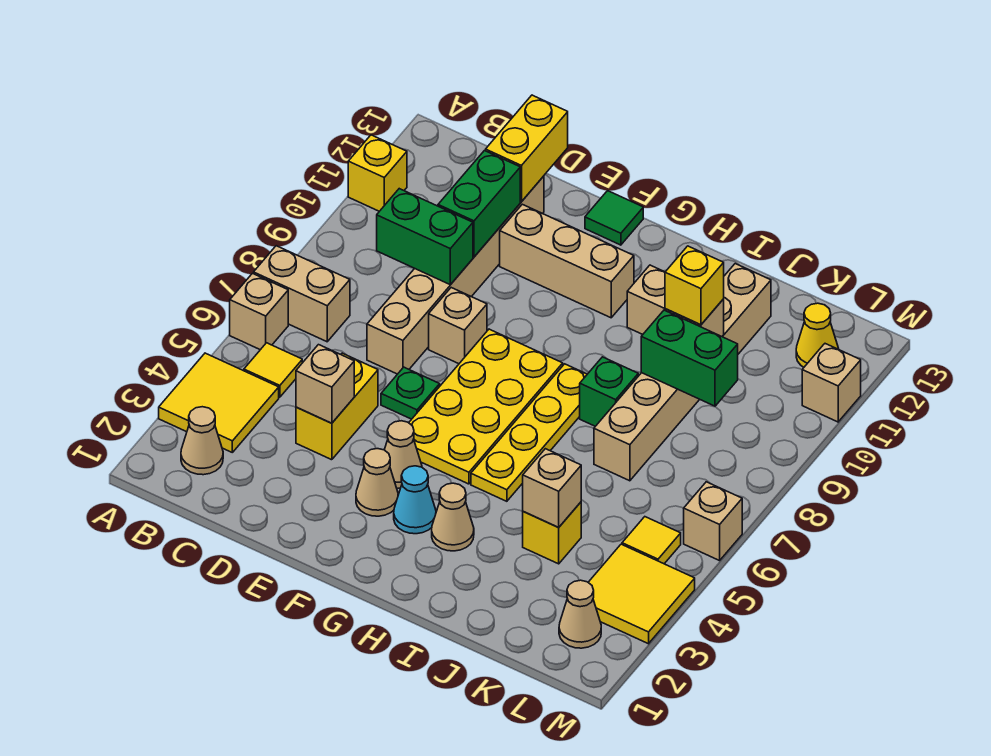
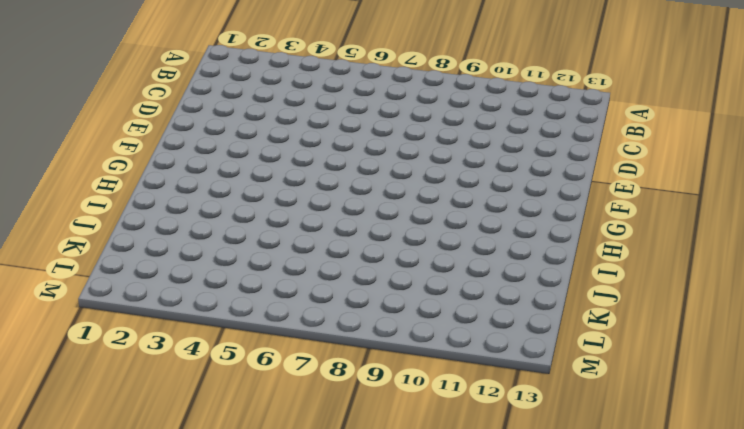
none -> yellow 2x2 tile [159,353,279,452]
none -> tan 1x1 brick [230,274,288,350]
none -> tan 1x2 brick [254,246,350,342]
none -> yellow 1x1 brick [348,135,407,211]

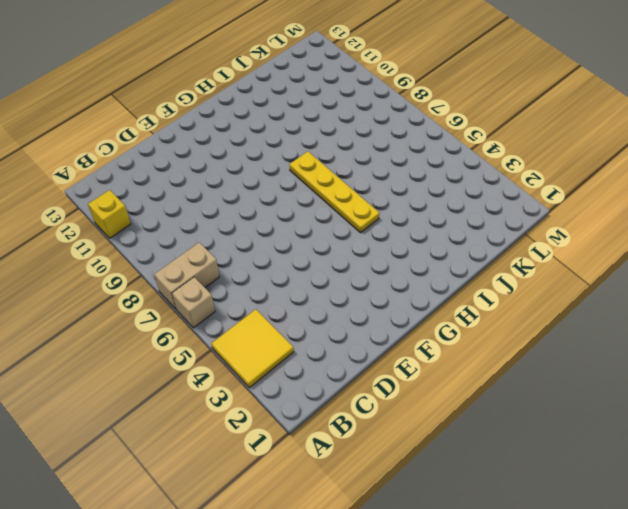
none -> tan 1x1 cone [181,407,223,475]
none -> yellow 1x1 tile [244,343,302,397]
none -> yellow 1x2 brick [296,353,378,460]
none -> tan 1x6 brick [367,176,544,374]

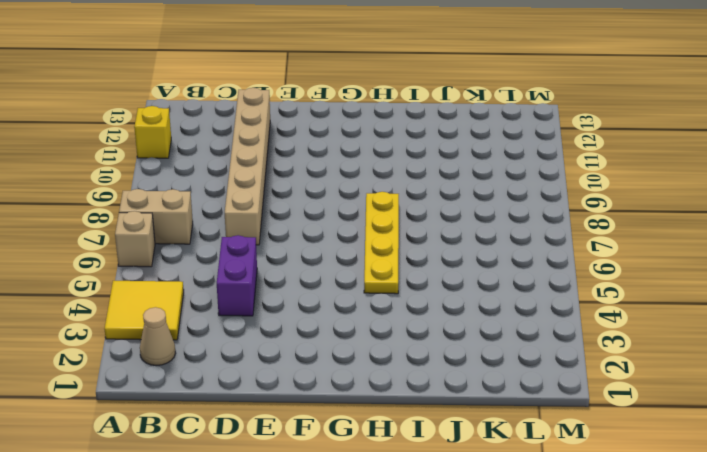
purple 1x2 brick [217,235,257,316] -> yellow 1x2 brick [296,353,378,460]
none -> yellow 1x1 tile [244,343,302,397]
none -> green 1x1 plate [381,367,440,419]
none -> tan 1x1 brick [429,288,487,364]
none -> tan 1x3 brick [500,204,634,318]

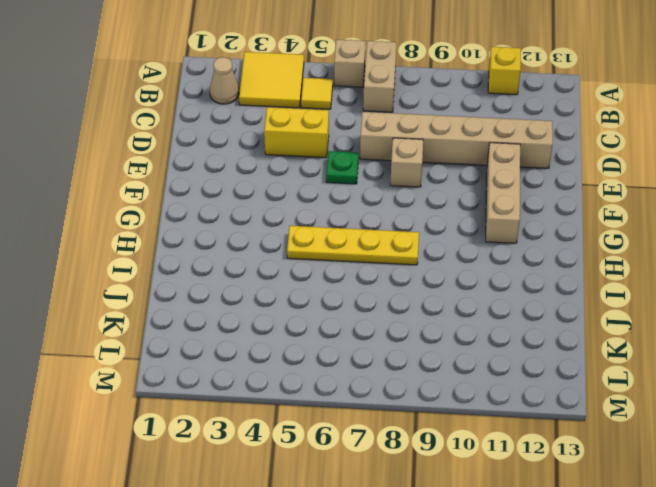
none -> tan 1x1 cone [356,449,398,516]
none -> tan 1x1 cone [384,421,422,488]
none -> yellow 2x4 plate [409,329,563,484]
none -> green 1x1 tile [585,191,643,245]

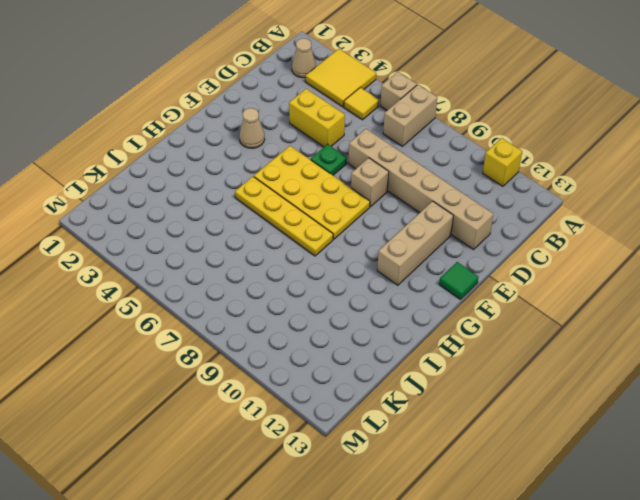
none -> tan 1x1 cone [384,421,422,488]
none -> cyan 1x1 cone [394,466,436,534]
none -> tan 1x1 cone [432,483,474,551]
none -> green 1x1 brick [580,357,638,426]

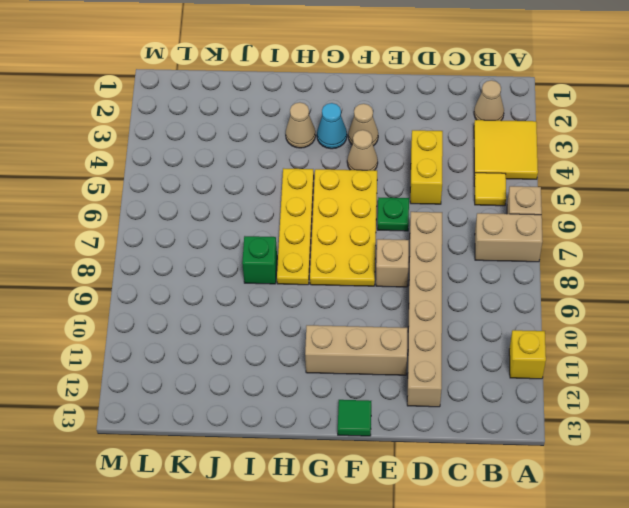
none -> yellow 1x1 brick [523,502,581,564]
none -> tan 1x6 brick [594,264,771,481]
none -> tan 1x1 cone [559,580,601,648]
none -> yellow 2x2 tile [588,544,695,644]

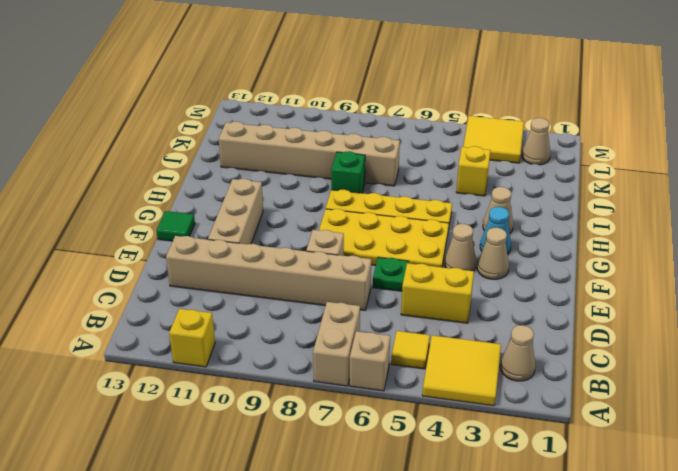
none -> yellow 1x1 tile [622,517,681,564]
none -> yellow 1x1 cone [796,303,839,367]
none -> tan 1x1 brick [684,482,742,561]
none -> tan 1x1 brick [802,344,861,422]

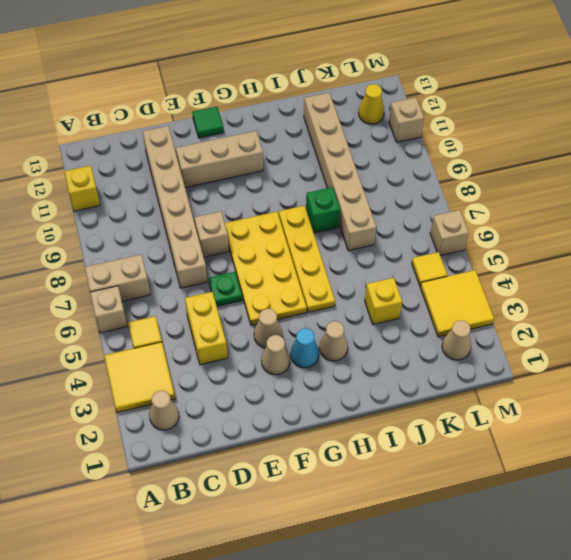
none -> green 1x2 brick [377,189,473,285]
none -> tan 1x1 brick [296,345,354,423]
none -> green 1x2 brick [438,151,520,257]
none -> yellow 1x2 brick [486,95,568,202]

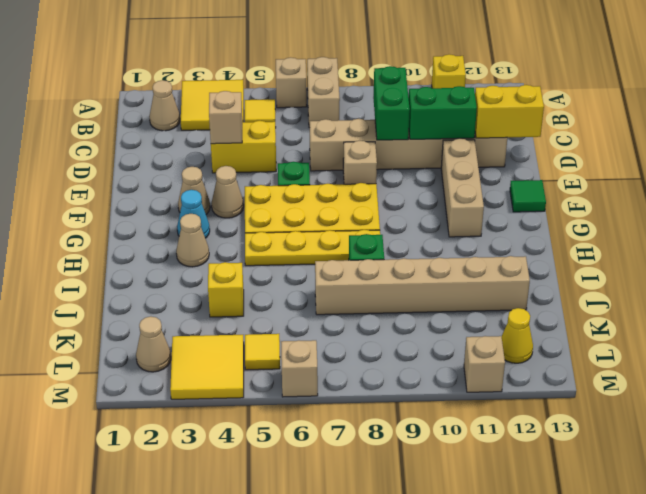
none -> tan 1x2 brick [627,265,724,336]
none -> tan 1x1 brick [523,449,581,527]
none -> green 1x2 brick [641,310,738,406]
none -> yellow 1x1 brick [665,246,724,325]

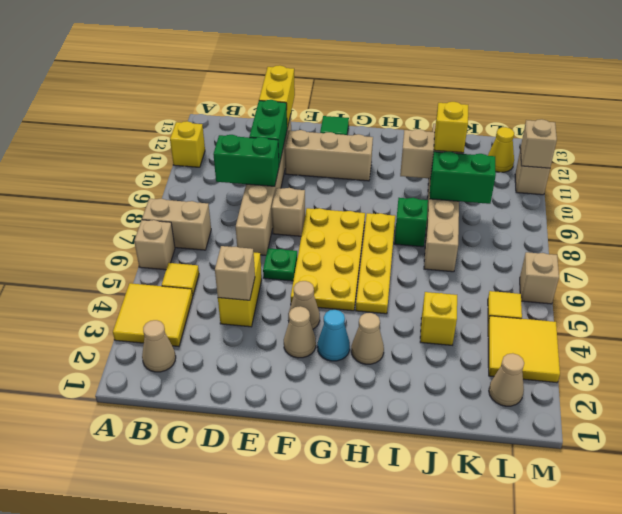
tan 1x1 brick [520,119,557,168] -> tan 1x1 brick moved to [523,449,581,527]

